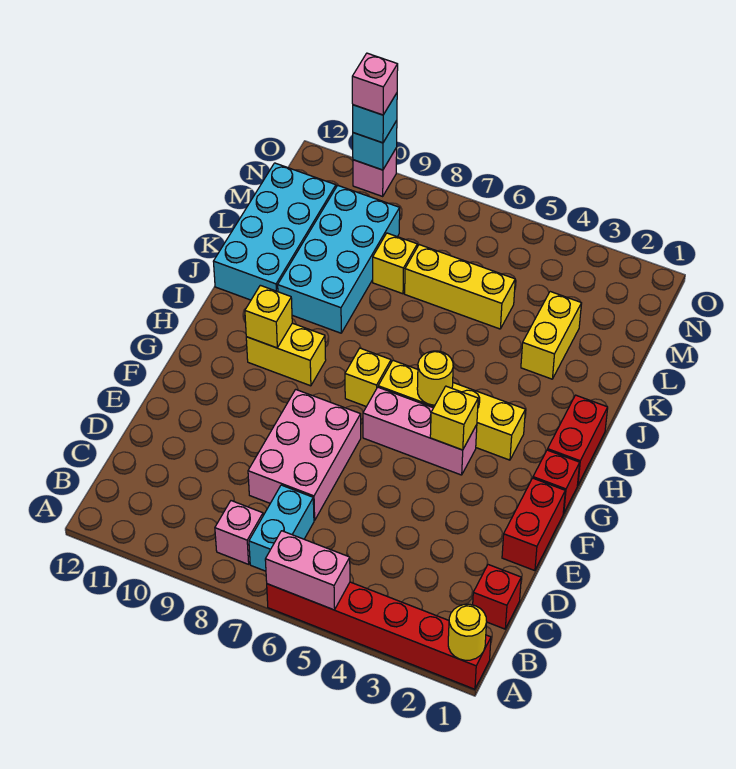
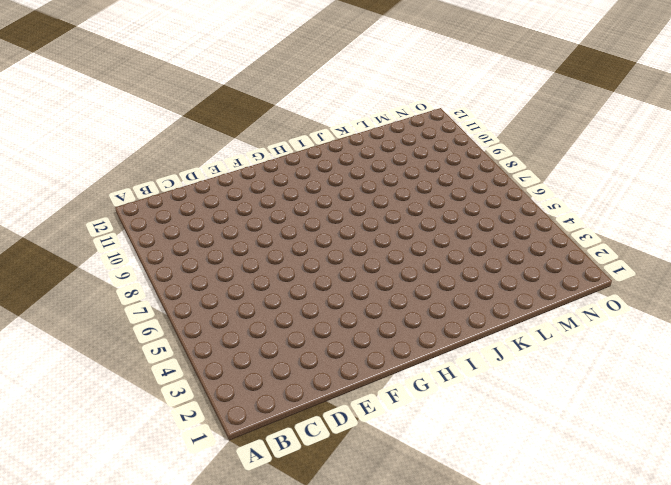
none -> red 1x6 brick [267,582,491,689]
none -> cyan 1x2 brick [249,485,314,571]
none -> pink 1x1 brick [215,501,263,564]

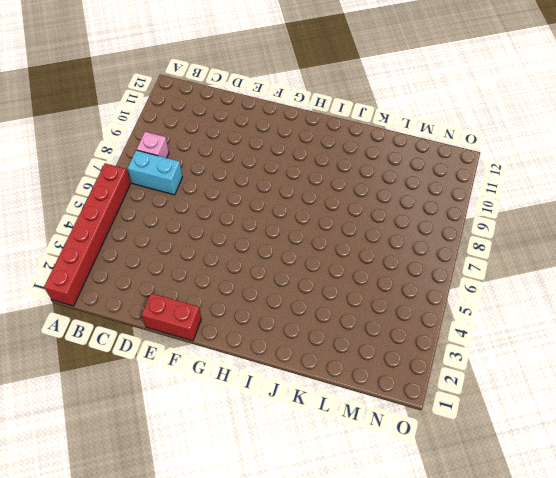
none -> red 1x1 brick [473,565,521,629]
none -> pink 2x3 brick [248,389,361,520]
none -> red 1x1 brick [533,450,580,514]

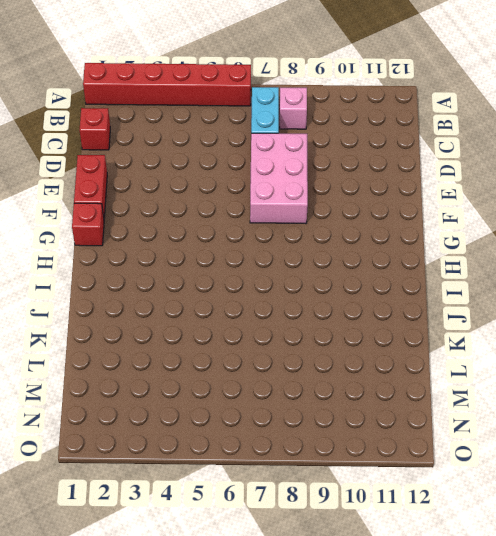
none -> pink 1x3 brick [363,387,477,475]
none -> red 1x2 brick [548,395,608,486]
none -> yellow 1x4 brick [378,360,525,460]

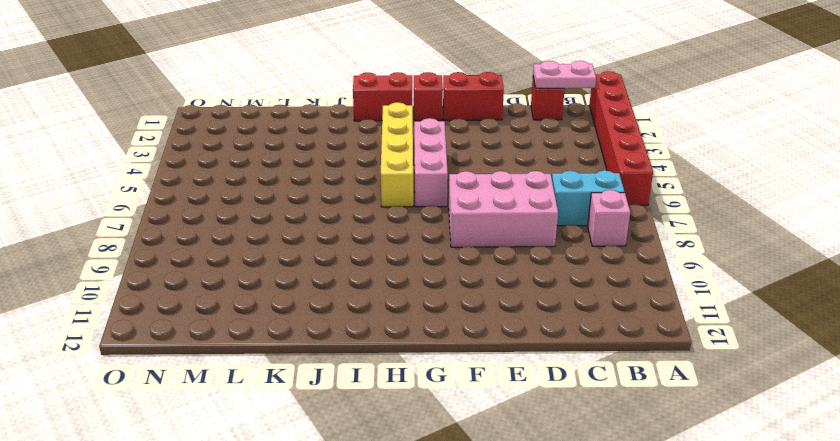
pink 1x2 plate [533,61,596,89] -> none
none -> yellow 1x1 brick [345,348,391,407]
none -> yellow 1x2 brick [246,323,326,386]
none -> cyan 2x4 brick [278,185,400,333]

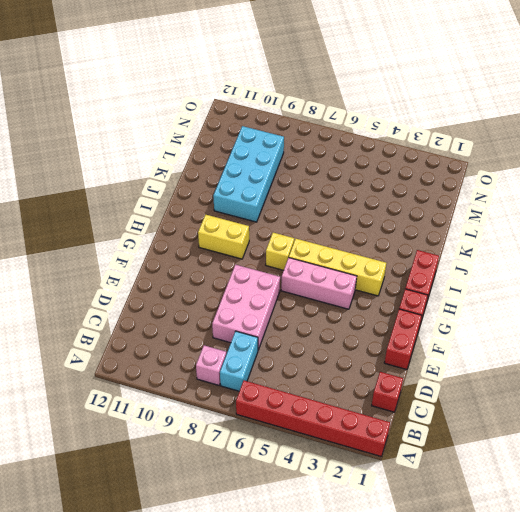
none -> cyan 2x4 brick [213,163,336,300]
none -> yellow 1x2 brick [521,292,581,379]
none -> yellow 1x3 brick [405,245,515,329]

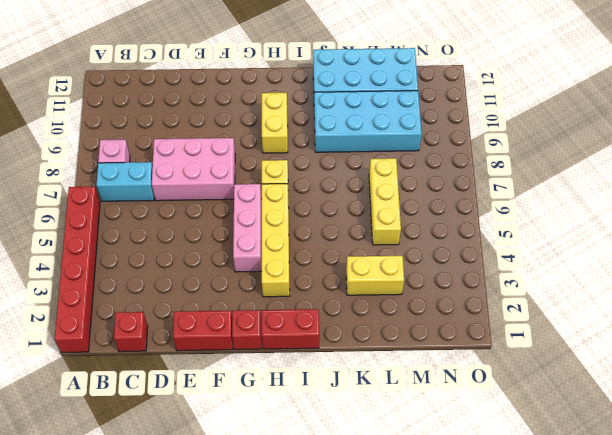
none -> yellow 1x1 brick [373,233,417,294]
none -> pink 1x1 brick [353,148,397,196]
none -> yellow 1x1 round brick [448,604,487,660]

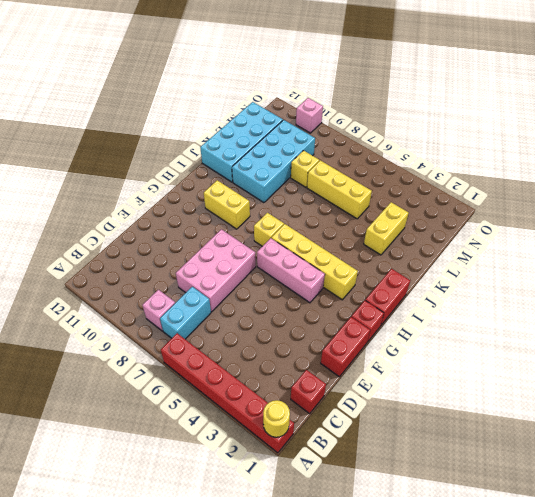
none -> pink 1x2 brick [265,531,350,610]
none -> yellow 1x1 brick [430,386,478,450]
none -> yellow 1x1 round brick [417,351,453,405]

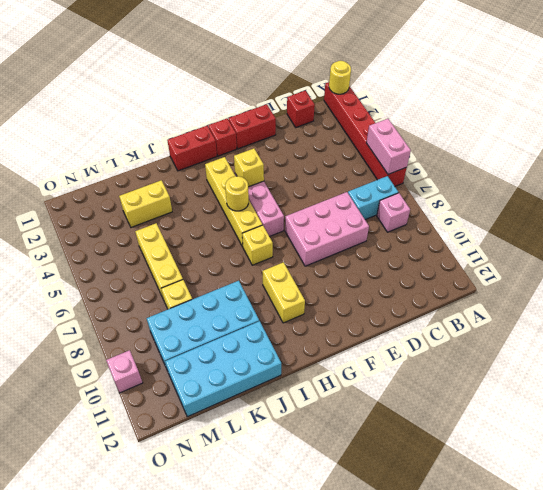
none -> yellow 1x1 brick [245,285,292,348]
none -> cyan 1x1 brick [353,121,397,170]
none -> cyan 1x1 brick [353,93,397,143]

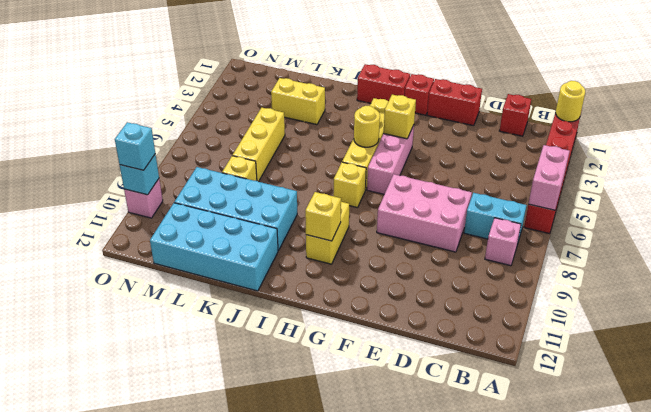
none -> pink 1x1 brick [352,53,398,115]

